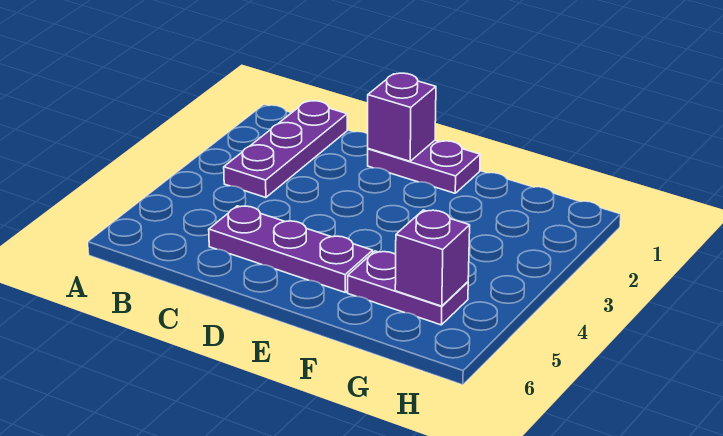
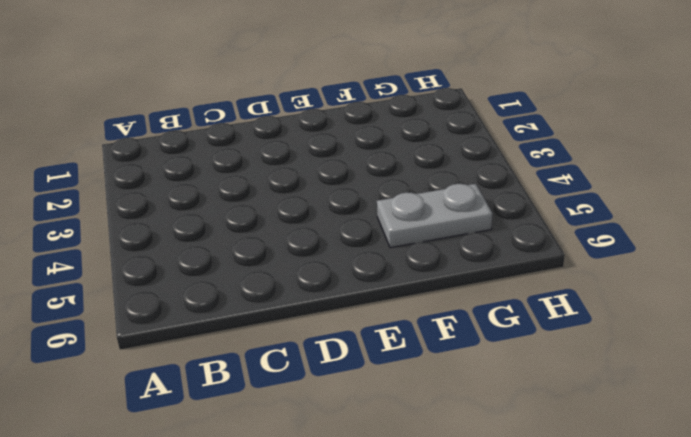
grey 1x2 plate [377,184,493,248] -> purple 1x2 plate [348,251,468,325]
none -> purple 1x3 plate [224,101,347,198]
none -> purple 1x3 plate [209,206,373,292]

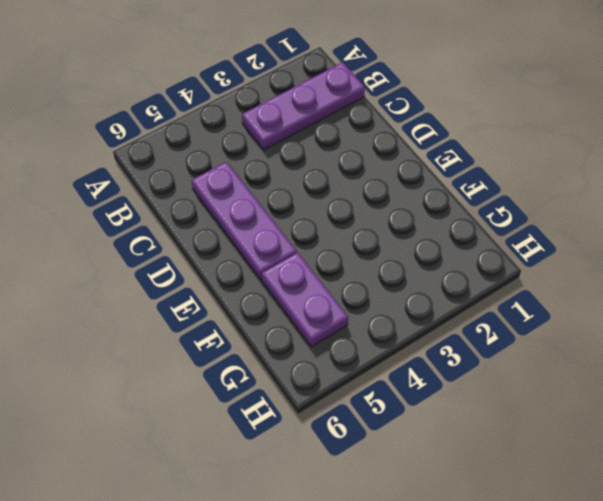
none -> purple 1x2 plate [368,141,480,193]
none -> purple 1x1 brick [368,73,436,161]

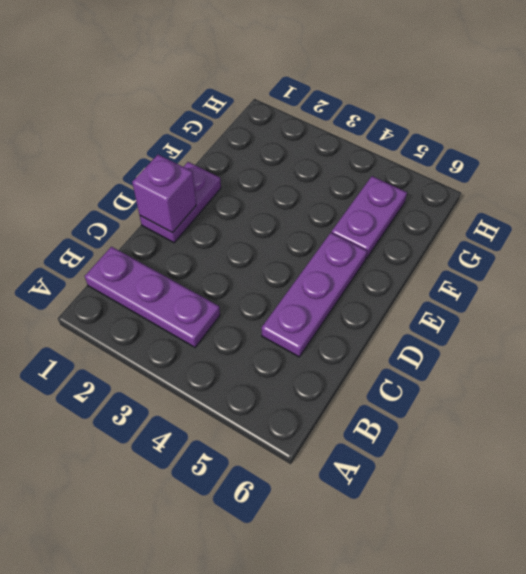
none -> purple 1x1 brick [395,210,470,306]

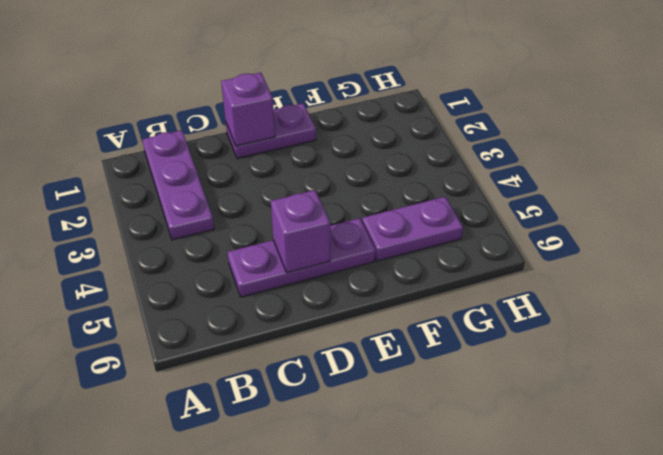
purple 1x1 brick [271,190,330,272] -> purple 1x1 brick moved to [395,210,470,306]

